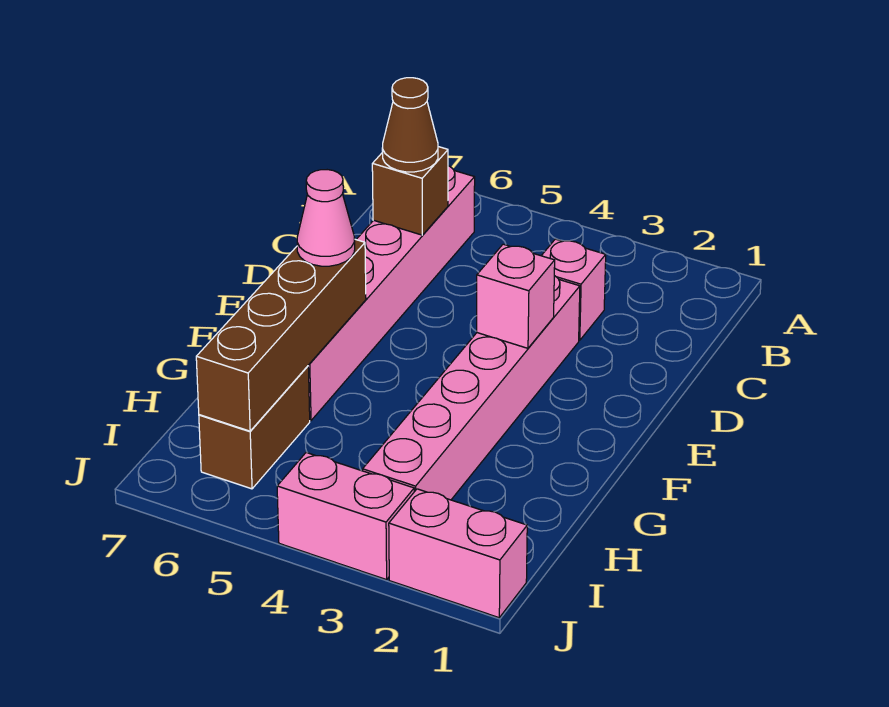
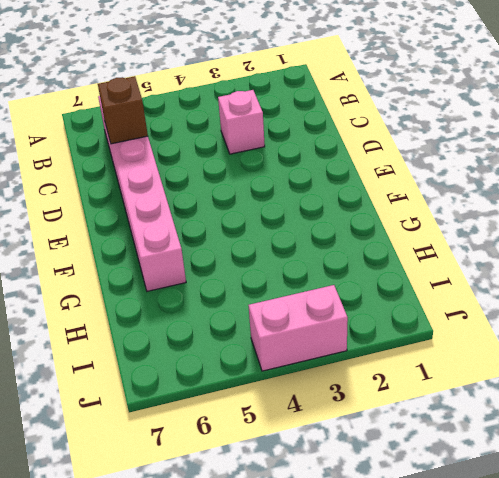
none -> pink 1x6 brick [363,276,580,500]
none -> brown 1x2 brick [199,366,310,489]

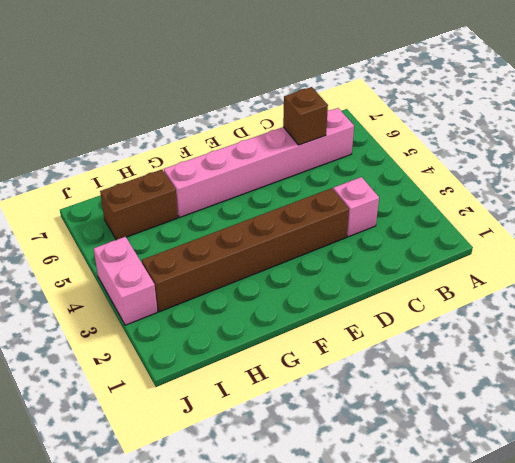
brown 1x6 brick [142,188,349,312] -> pink 1x6 brick [363,276,580,500]
none -> pink 1x2 brick [389,489,527,618]
none -> pink 1x1 brick [477,244,555,348]

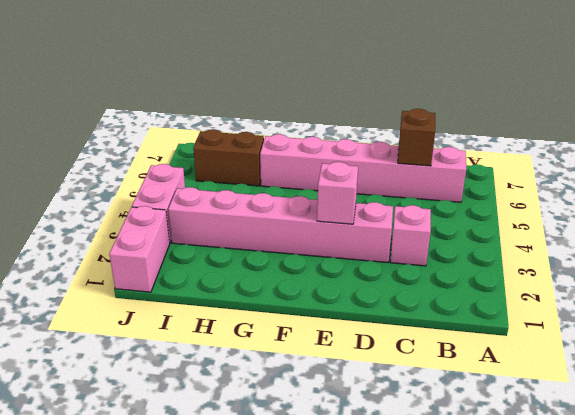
none -> brown 1x4 brick [196,239,366,431]
none -> brown 1x1 cone [382,78,438,172]

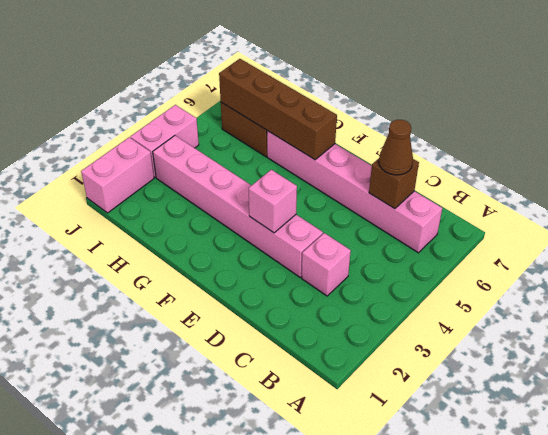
none -> pink 1x1 cone [297,170,355,266]

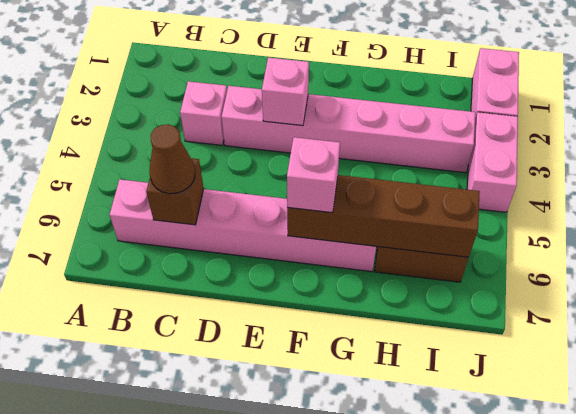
pink 1x1 brick [287,137,340,213] -> pink 1x1 cone [297,170,355,266]

